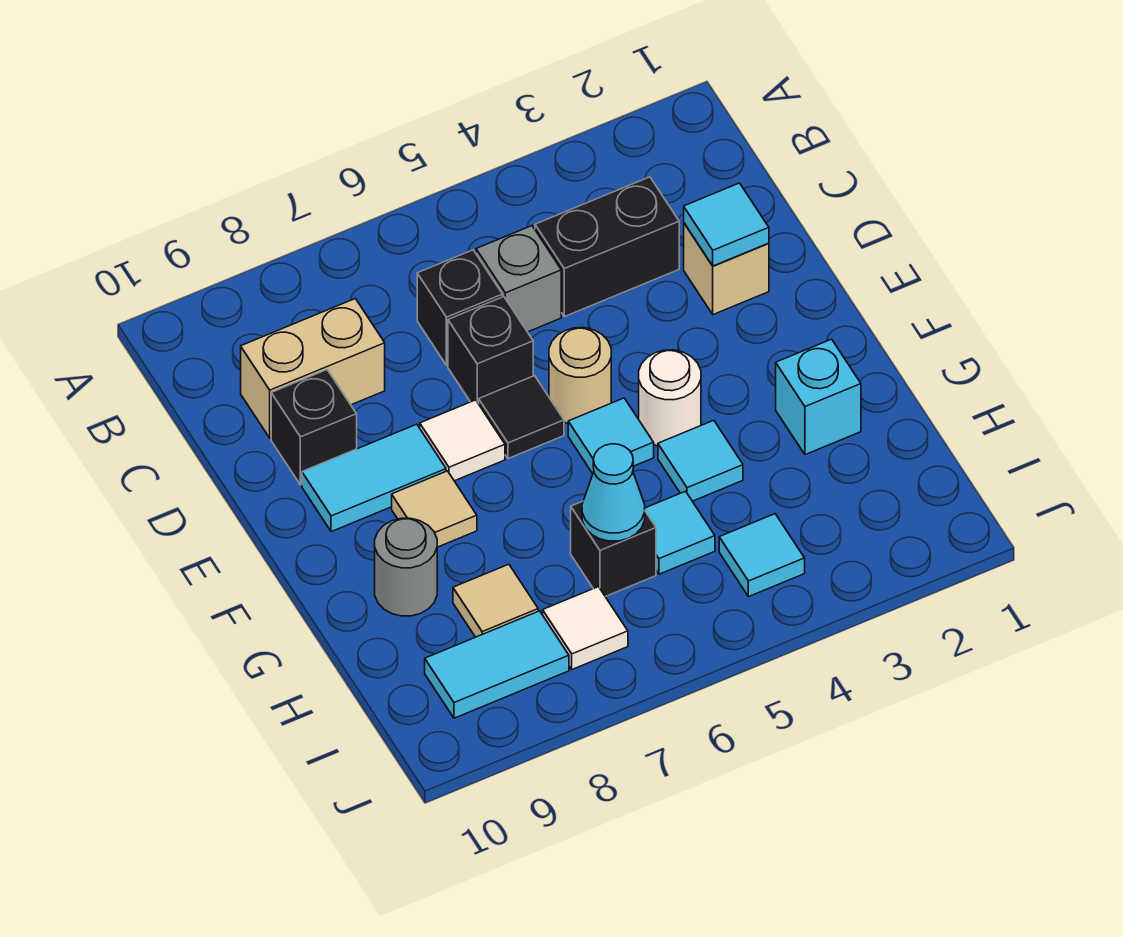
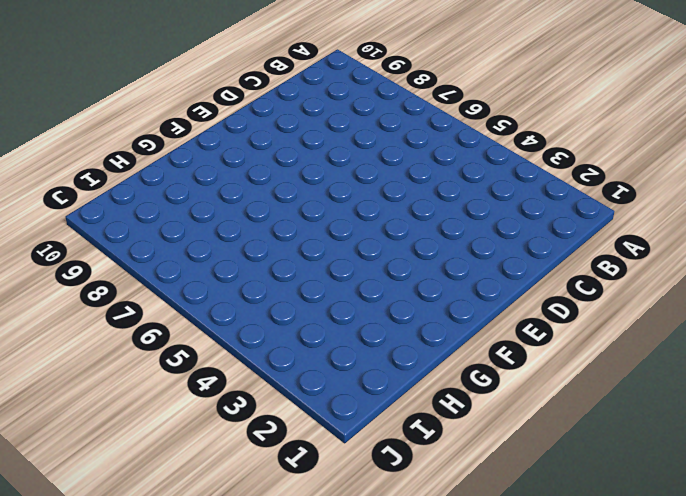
none -> black 1x2 brick [535,177,679,317]
none -> grey 1x1 brick [476,226,561,332]
none -> black 1x1 brick [417,250,503,365]

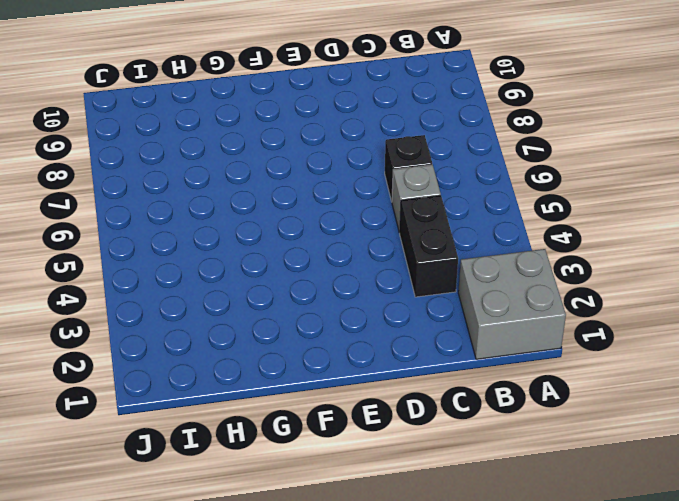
grey 2x2 brick [458,249,566,359] -> none
none -> tan 1x2 brick [241,299,385,438]
none -> tan 1x1 brick [684,223,769,315]
none -> black 1x1 brick [448,297,533,404]

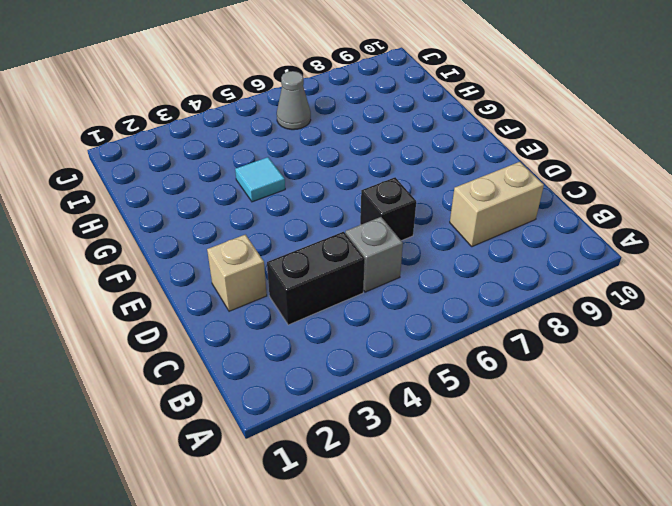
grey 1x1 cone [277,71,311,130] -> none
none -> black 1x1 brick [417,250,503,365]
none -> black 1x1 brick [271,370,357,485]
none -> tan 1x1 round brick [549,328,611,423]

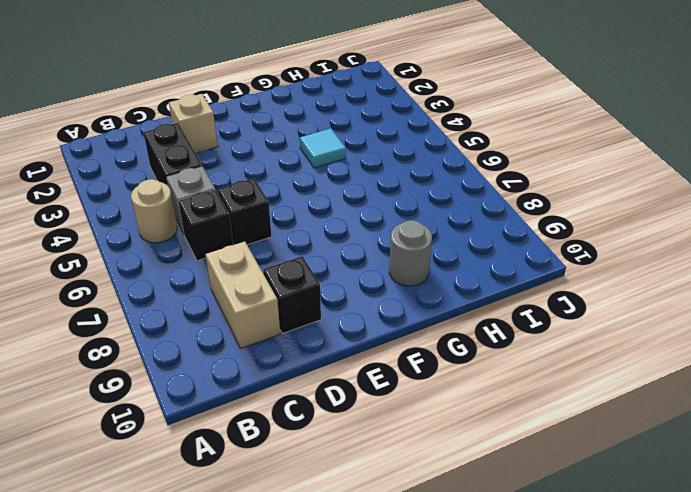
tan 1x1 round brick [131,179,177,243] -> tan 1x1 round brick moved to [549,328,611,423]
none -> black 1x1 tile [479,376,564,459]
none -> white 1x1 tile [420,400,505,481]
none -> cyan 1x2 tile [302,424,446,532]

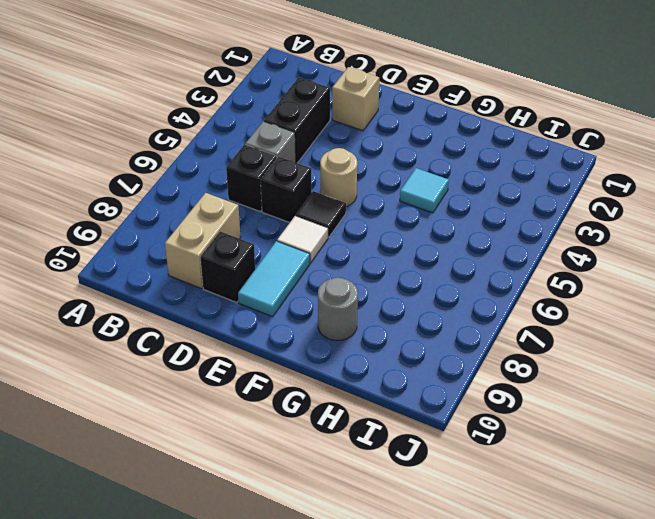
none -> white 1x1 round brick [639,350,701,446]
none -> cyan 1x1 tile [568,398,654,474]
none -> tan 1x1 tile [392,471,477,547]

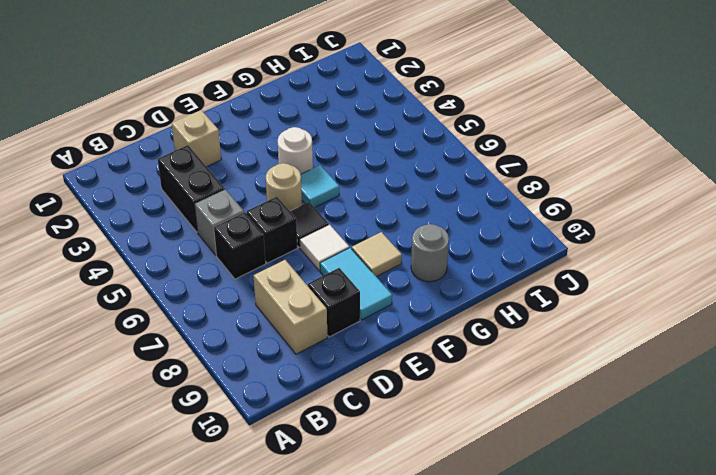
none -> cyan 1x1 brick [776,339,861,455]
none -> cyan 1x1 tile [658,420,743,501]
none -> cyan 1x1 tile [645,491,715,574]

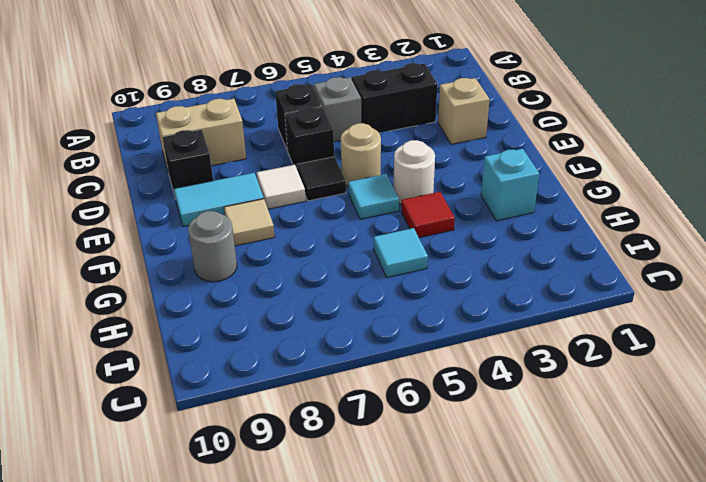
red 1x1 tile [401,192,455,238] -> cyan 1x1 tile [658,420,743,501]
none -> black 1x1 brick [571,501,656,597]
none -> tan 1x1 tile [453,564,538,637]
none -> cyan 1x1 tile [719,514,805,597]

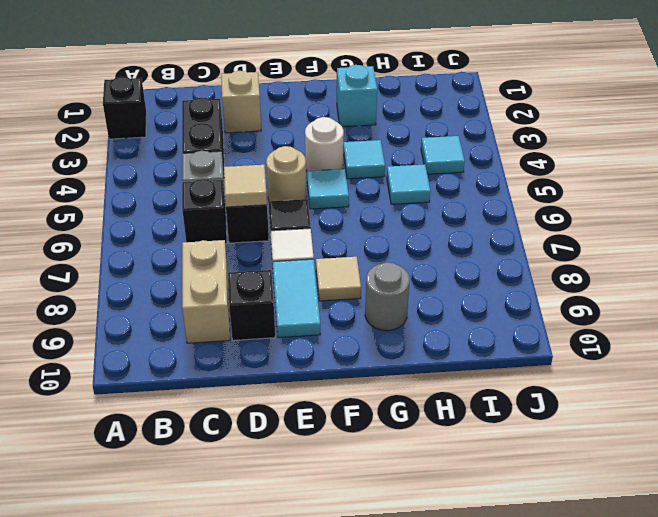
black 1x1 brick [103,77,147,139] -> black 1x1 brick moved to [571,501,656,597]
tan 1x1 tile [224,165,267,207] -> tan 1x1 tile moved to [453,564,538,637]
none -> white 1x1 tile [543,587,628,670]
none -> cyan 1x2 tile [425,611,569,718]
none -> cyan 1x1 tile [684,183,769,266]

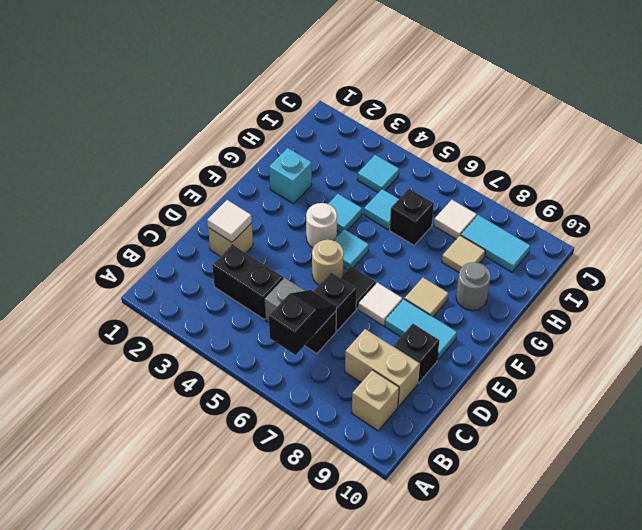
black 1x2 slope [269,290,336,355] -> none
tan 1x1 brick [352,370,399,431] -> none
white 1x1 tile [207,200,252,242] -> cyan 1x1 tile [684,183,769,266]
none -> cyan 1x1 cone [582,444,645,541]

